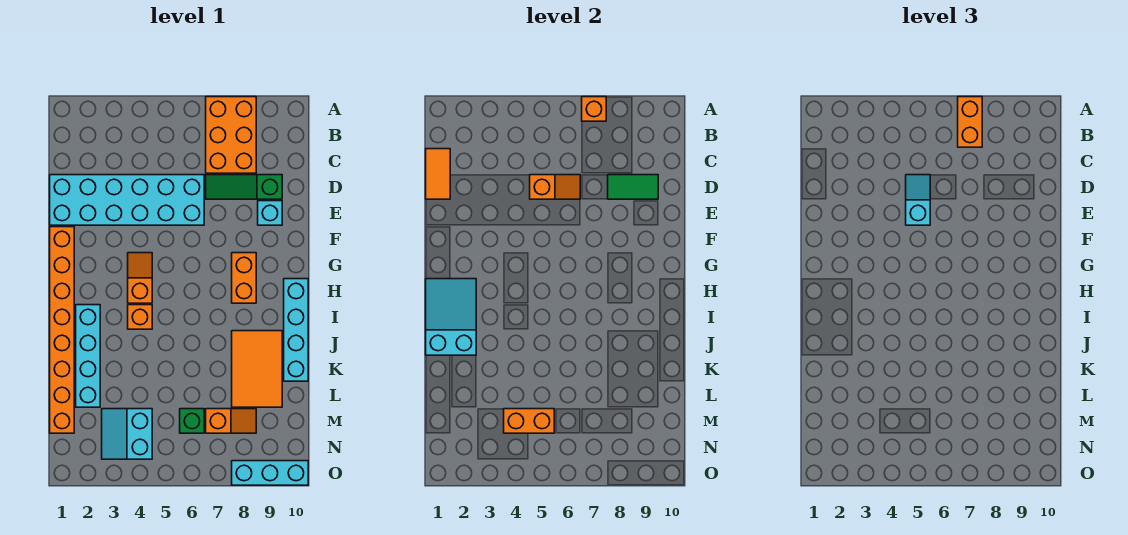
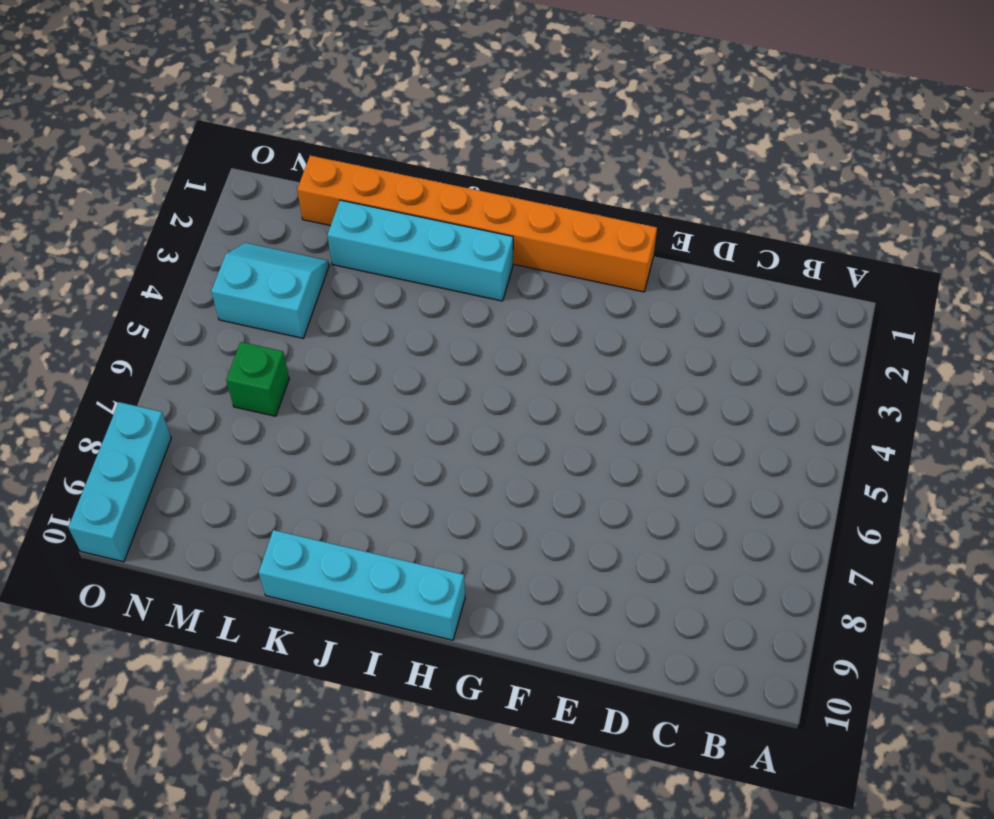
none -> orange 2x3 brick [206,97,256,173]
none -> cyan 2x6 brick [50,175,204,225]
none -> green 1x3 slope [206,175,282,199]

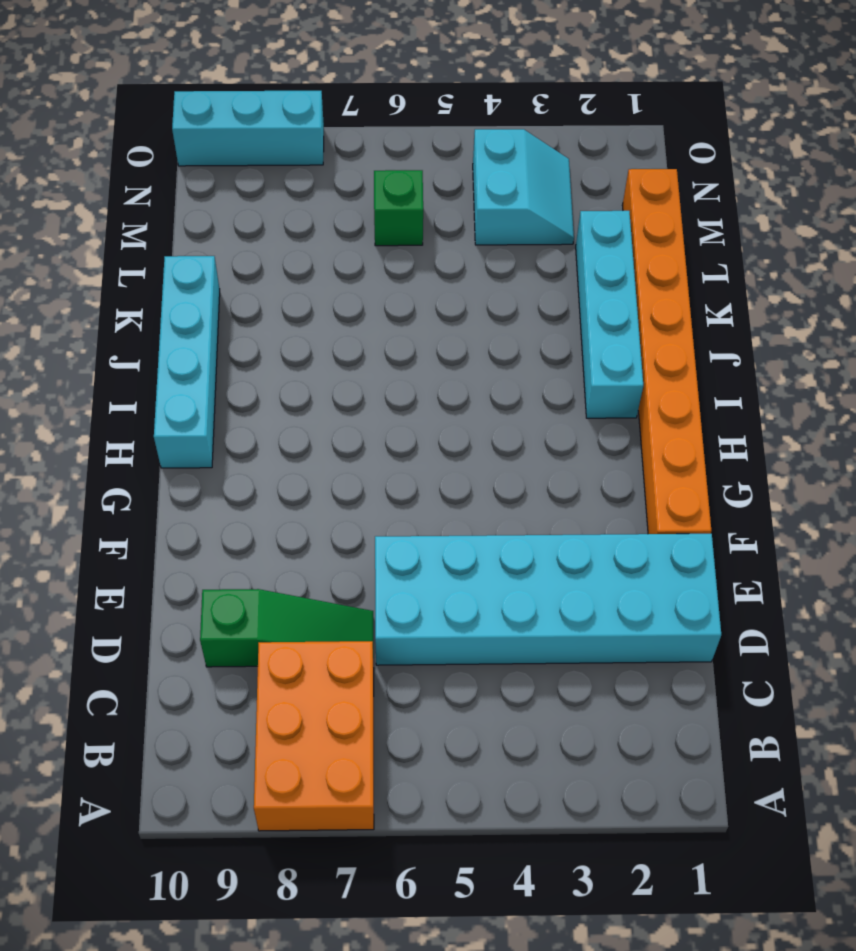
none -> cyan 1x1 brick [258,201,282,225]
none -> orange 1x2 slope [128,253,152,303]
none -> orange 1x2 brick [232,253,256,303]

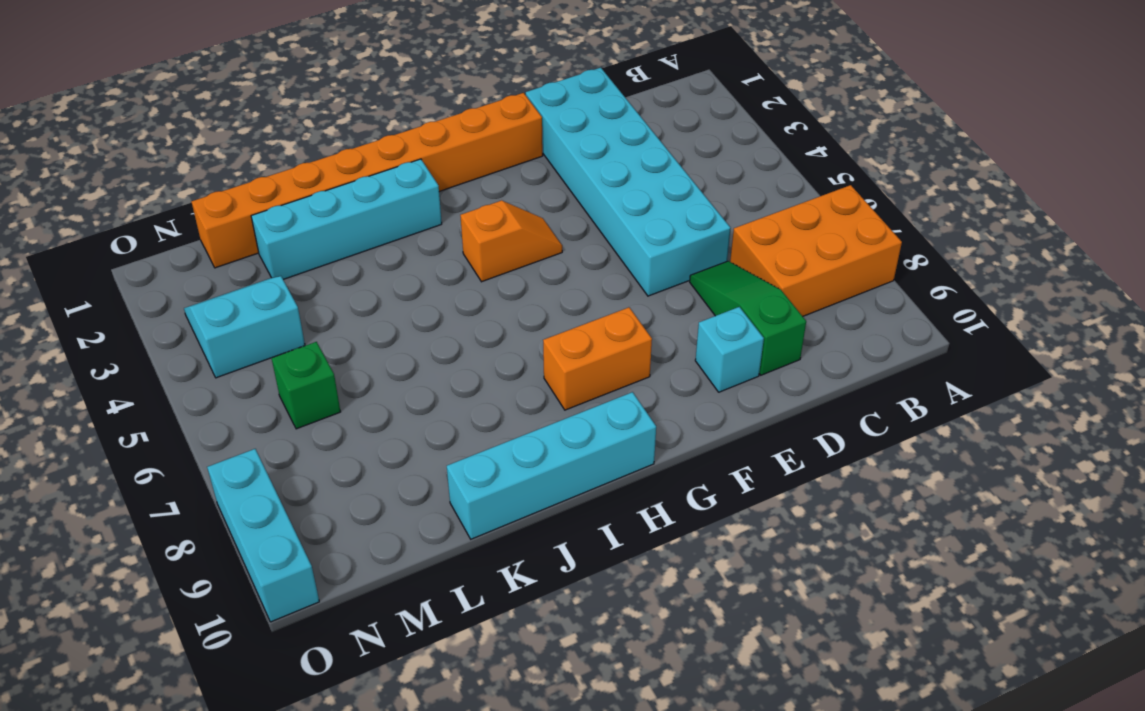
none -> orange 1x1 brick [128,305,152,329]
none -> orange 2x3 tile [232,331,282,407]
none -> orange 1x2 slope [206,409,256,433]

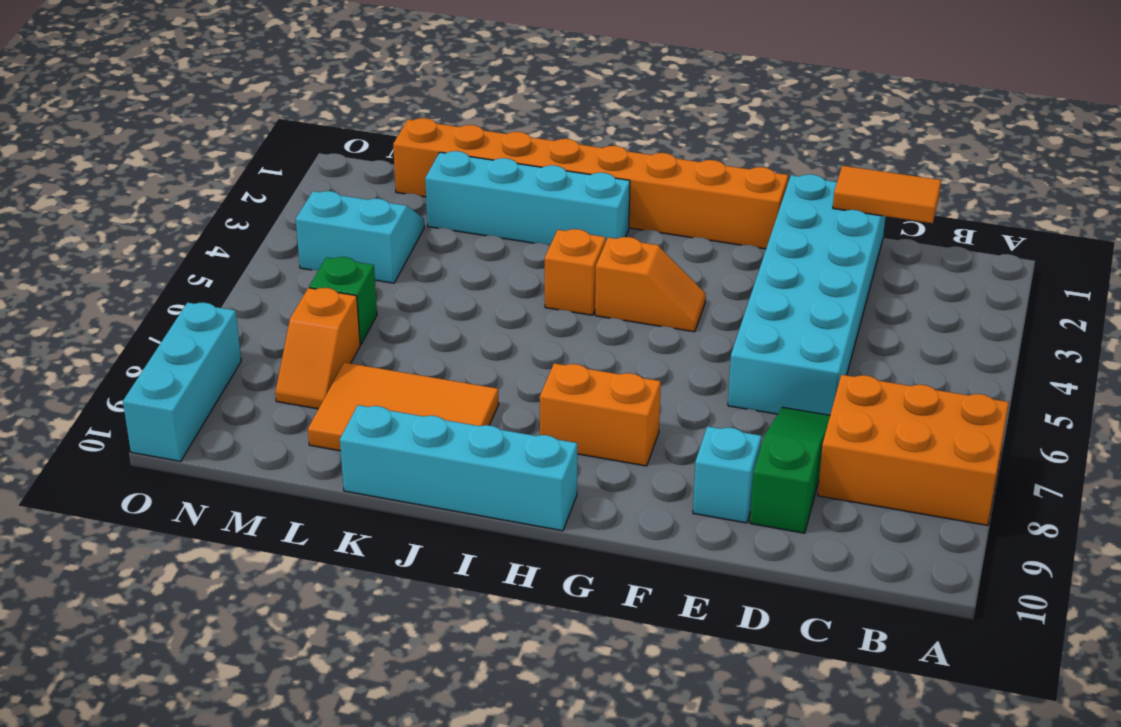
none -> orange 1x1 brick [582,97,606,121]
none -> orange 1x2 slope [530,175,580,199]
none -> green 1x2 tile [608,175,658,199]

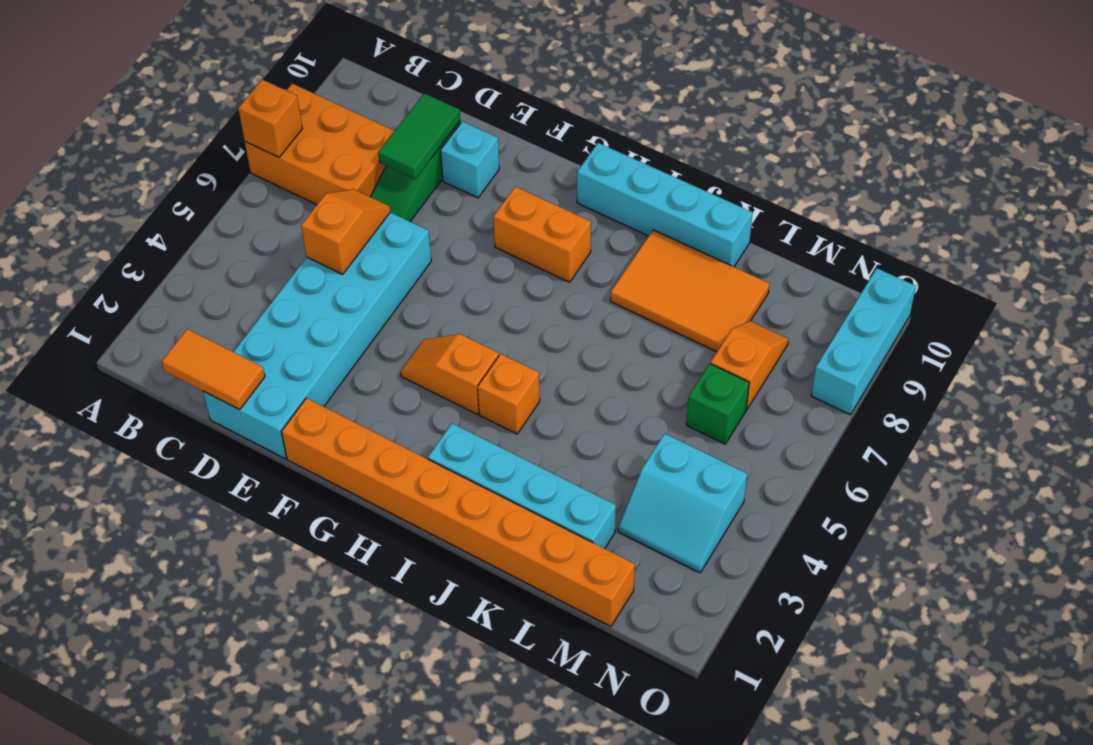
none -> cyan 2x3 slope [426,279,476,355]
none -> orange 1x2 brick [504,409,554,433]
none -> orange 1x2 brick [958,97,982,147]

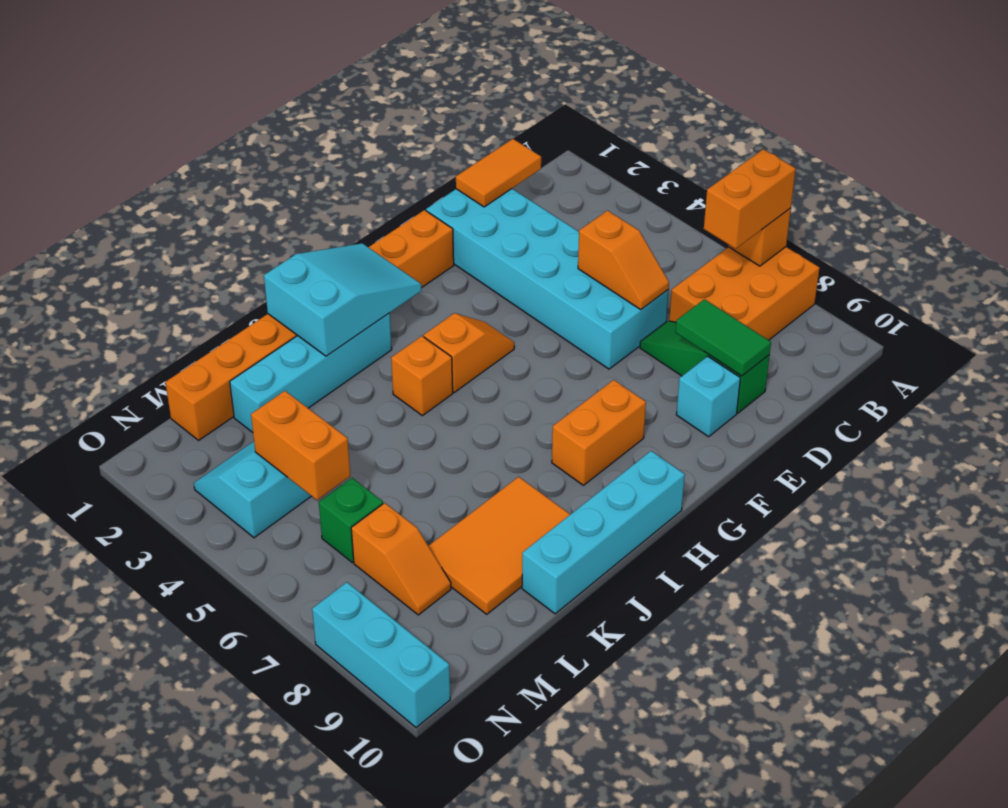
none -> cyan 1x2 slope [906,175,930,225]

